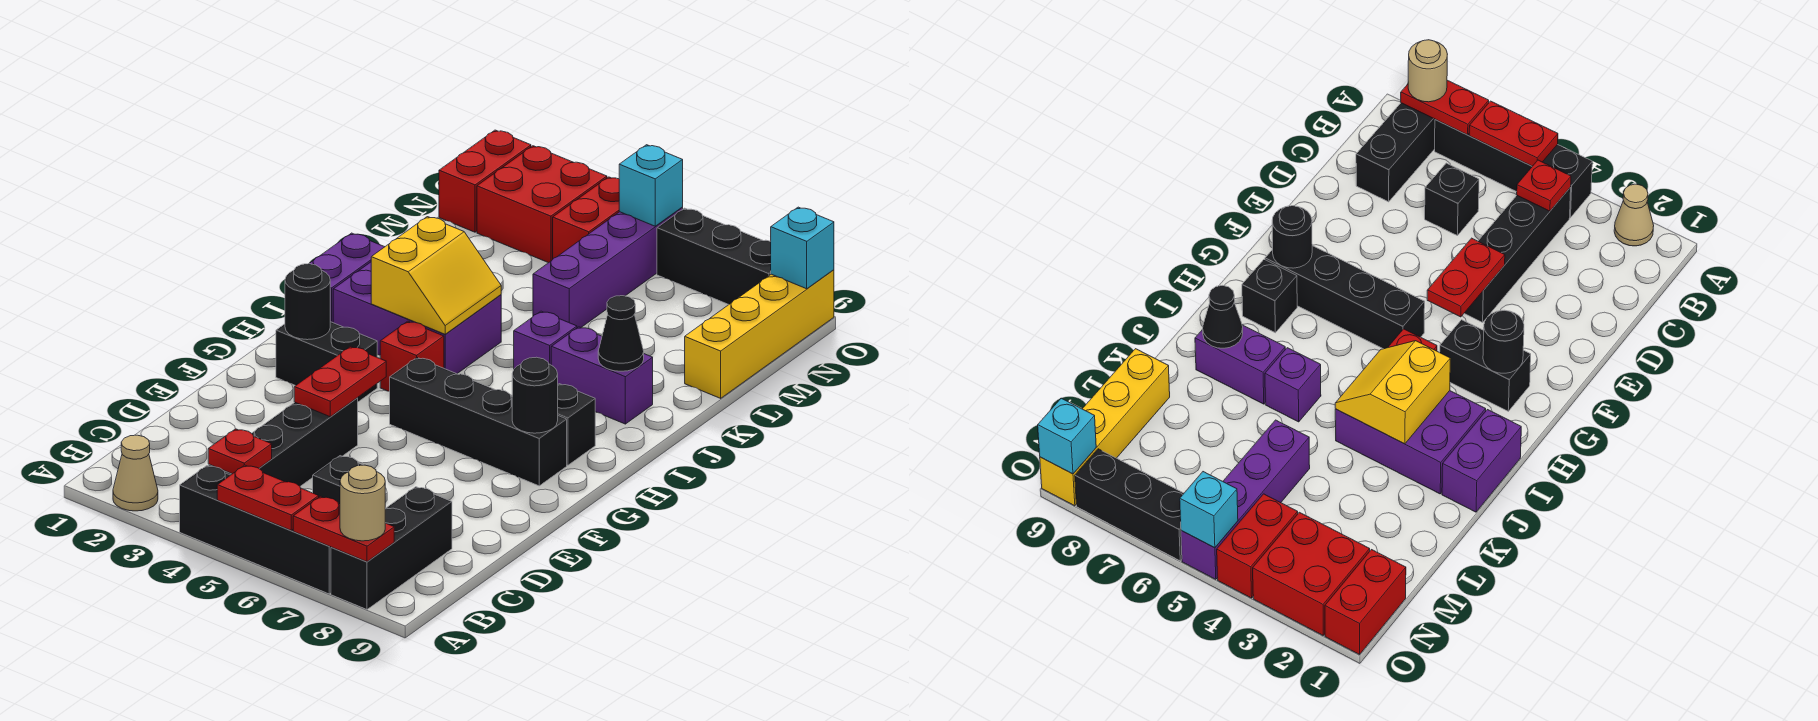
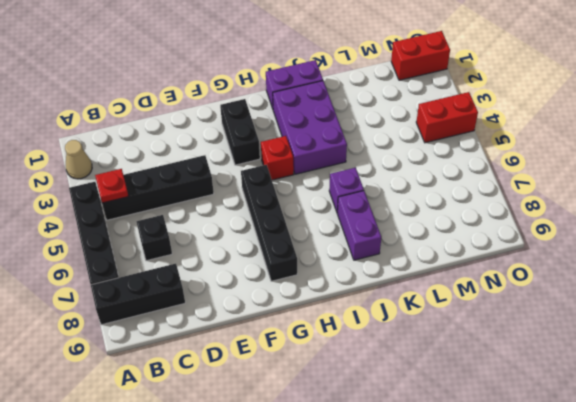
none -> black 1x1 brick [558,384,595,465]
none -> purple 1x4 brick [533,208,683,328]
none -> yellow 1x4 brick [685,270,834,398]
none -> red 2x2 brick [477,146,607,263]

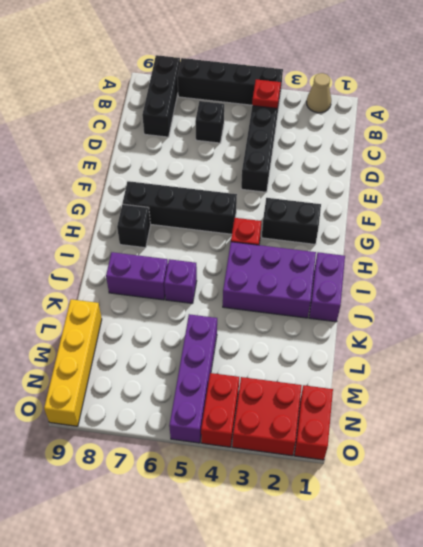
none -> black 1x3 brick [657,208,771,304]
none -> red 1x2 plate [217,465,319,530]
none -> red 1x2 plate [293,496,394,562]
none -> red 1x2 plate [294,347,386,417]

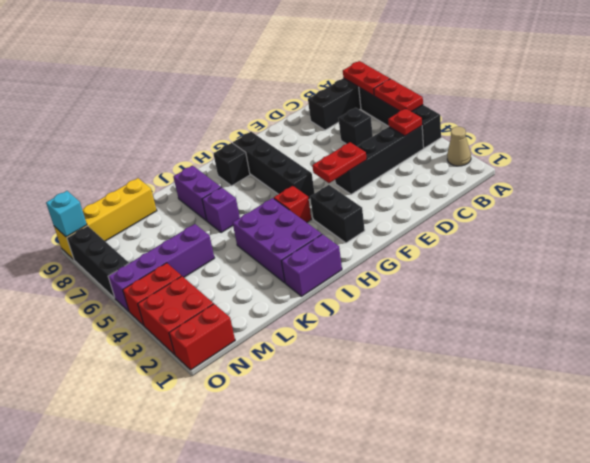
none -> black 1x1 round brick [285,264,330,340]
none -> black 1x1 round brick [512,357,558,433]
none -> yellow 2x2 slope [371,217,501,334]
none -> black 1x1 cone [598,296,644,371]

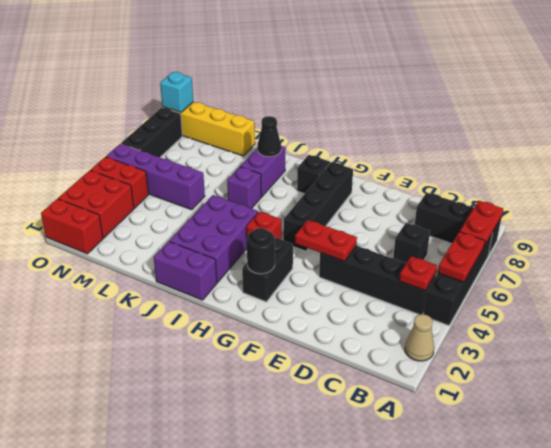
none -> black 1x1 round brick [512,357,558,433]
none -> yellow 2x2 slope [371,217,501,334]
none -> cyan 1x1 brick [619,145,683,226]
none -> tan 1x1 round brick [340,465,385,541]

